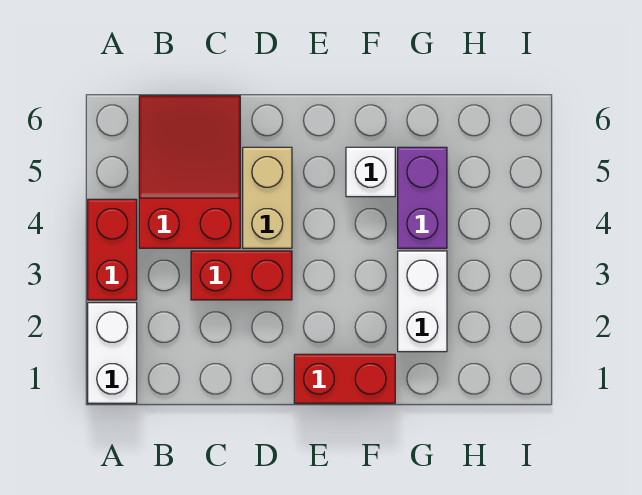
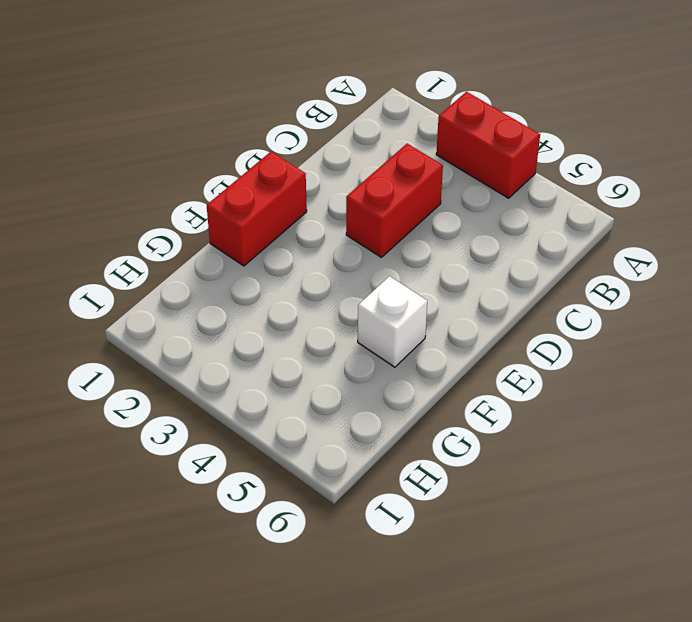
none -> white 1x2 brick [88,303,137,403]
none -> red 2x3 slope [139,96,240,248]

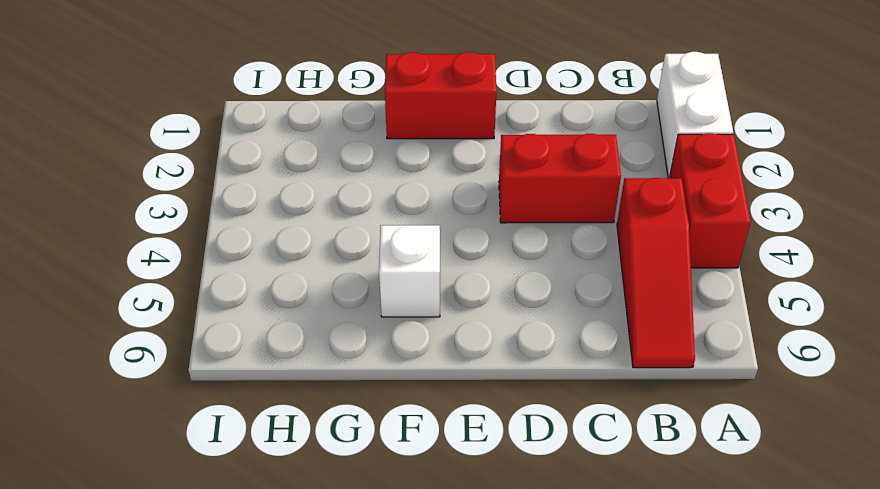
red 1x3 slope [617,178,695,368] -> red 2x3 slope [139,96,240,248]
none -> tan 1x2 brick [243,147,292,248]
none -> white 1x2 brick [398,251,447,352]

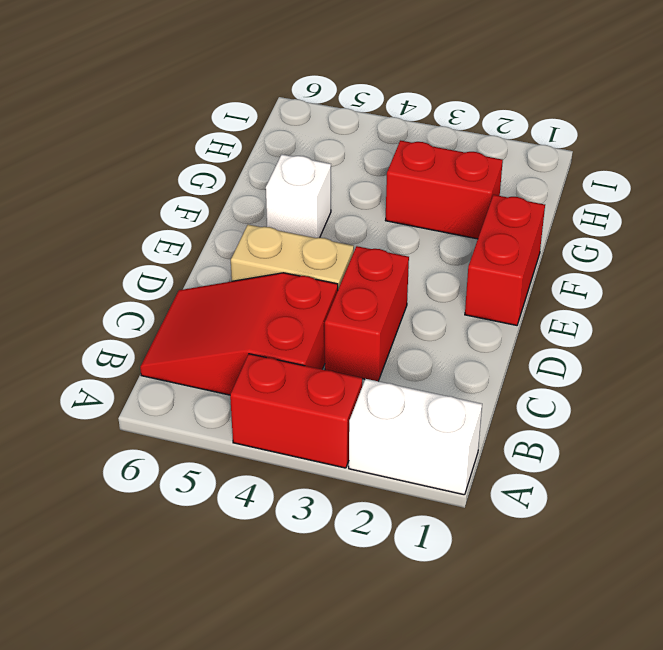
red 1x2 brick [385,140,503,239] -> white 1x2 brick [398,251,447,352]
none -> purple 1x2 brick [398,147,447,248]

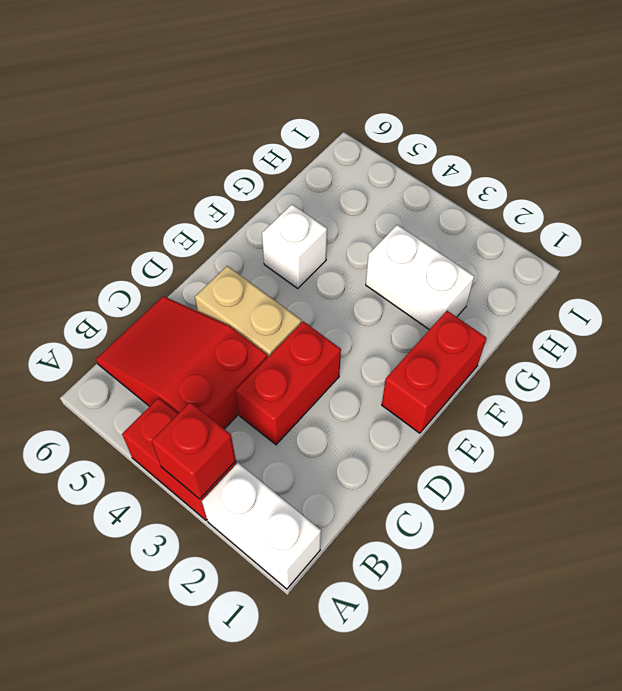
red 1x1 brick [152,402,236,499] -> none
none -> purple 1x2 brick [398,147,447,248]

